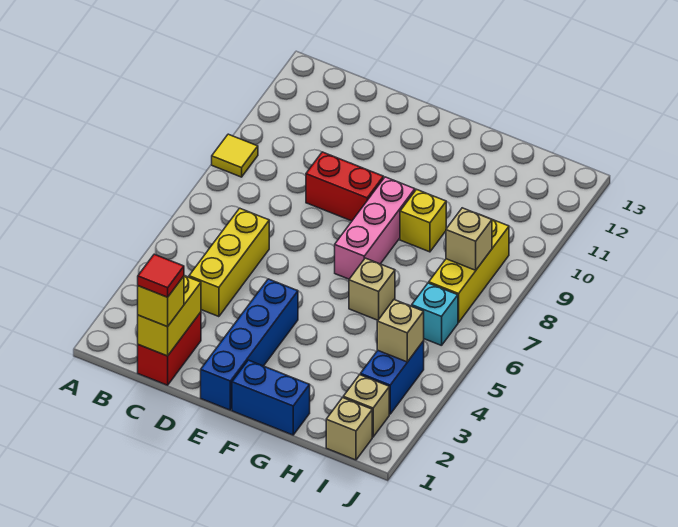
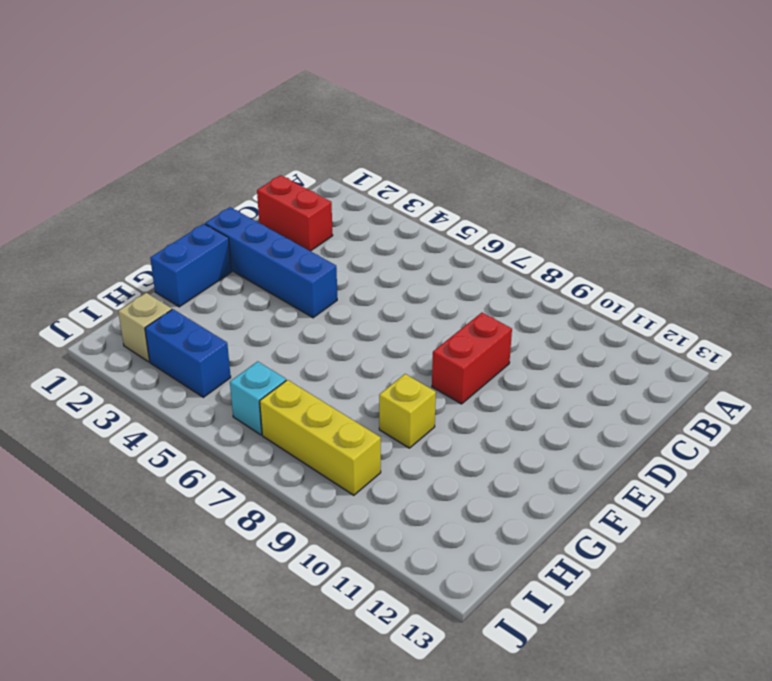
none -> yellow 1x1 tile [212,134,258,177]
none -> yellow 1x3 brick [189,208,269,317]
none -> pink 1x3 brick [335,177,415,279]

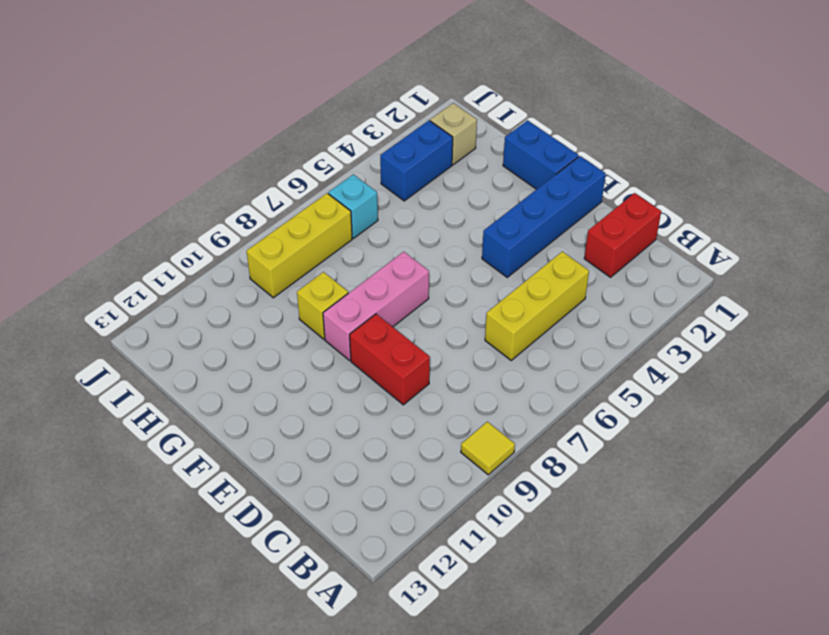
none -> tan 1x1 brick [349,258,395,320]
none -> tan 1x1 brick [326,398,372,460]
none -> yellow 1x2 brick [138,276,201,356]

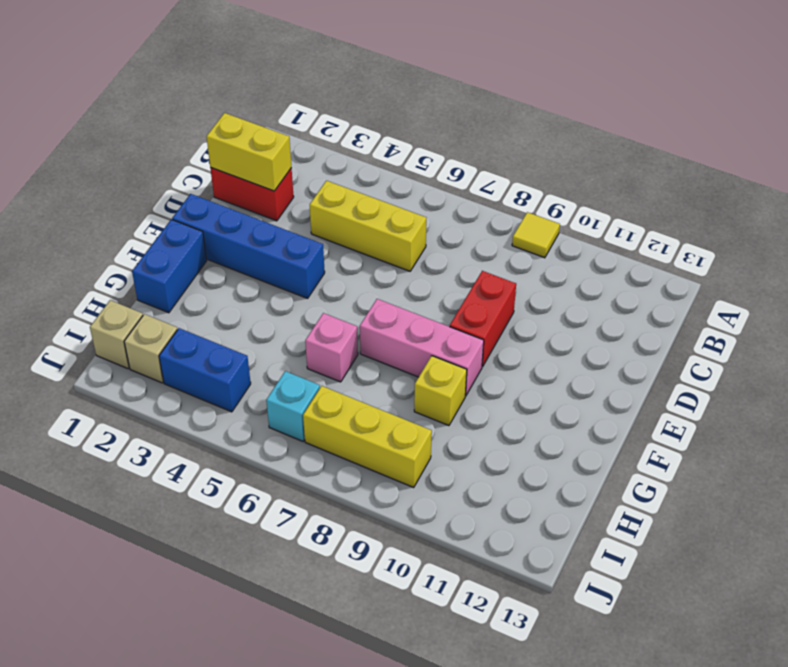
pink 1x1 brick [305,313,358,382] -> tan 1x1 brick [349,258,395,320]
none -> tan 1x1 brick [377,300,424,362]
none -> tan 1x1 brick [446,208,492,270]
none -> yellow 1x1 brick [138,276,184,327]

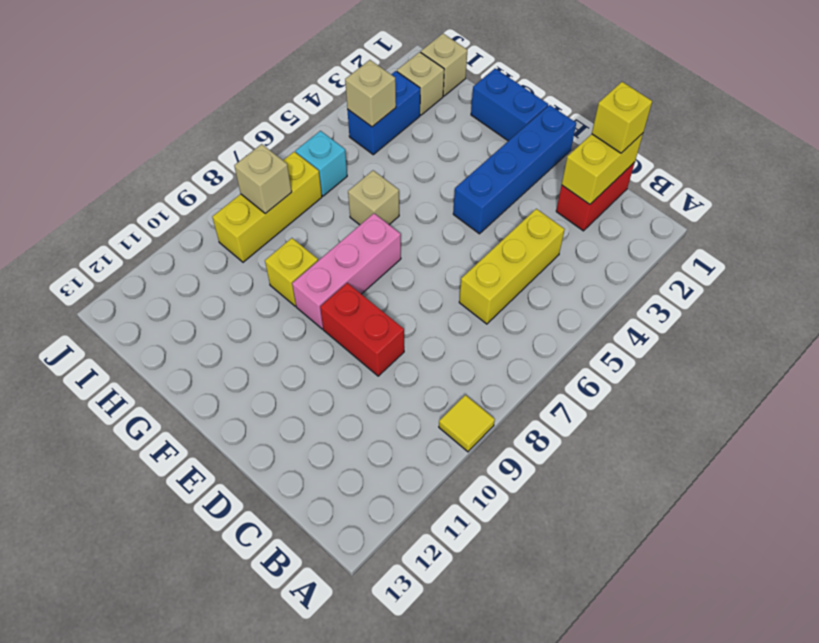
none -> red 1x1 tile [138,254,184,297]

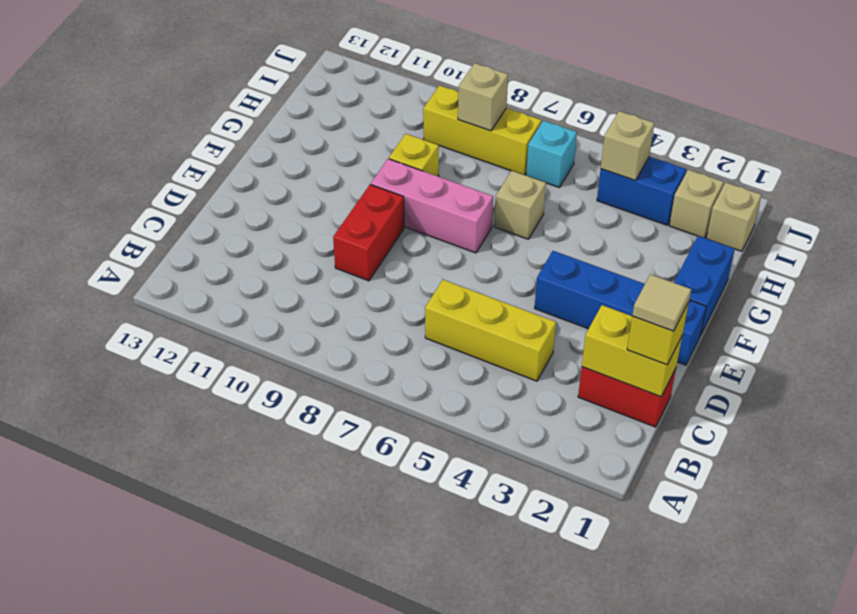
tan 1x1 tile [632,274,691,331] -> red 1x1 tile [138,254,184,297]
none -> yellow 1x1 tile [212,134,258,177]

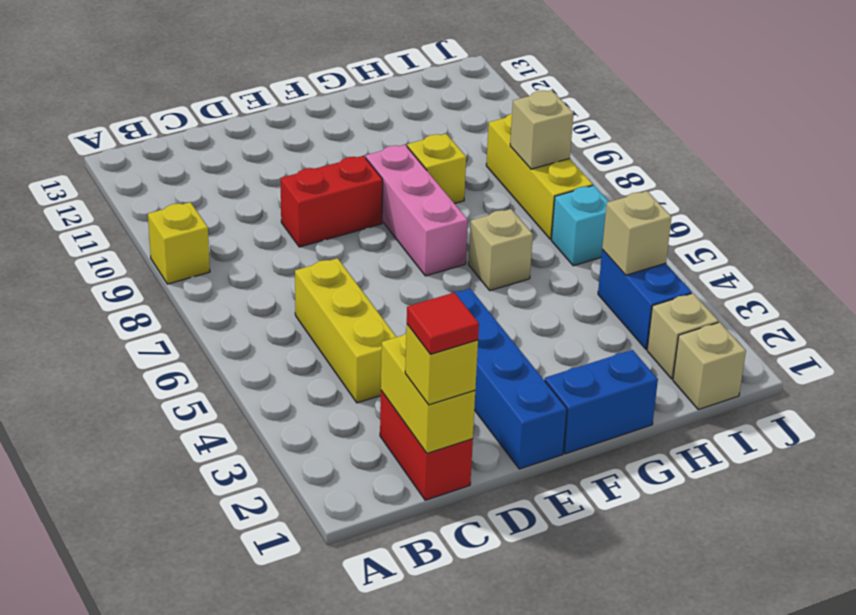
yellow 1x1 brick [148,202,210,284] -> yellow 1x1 tile [212,134,258,177]

